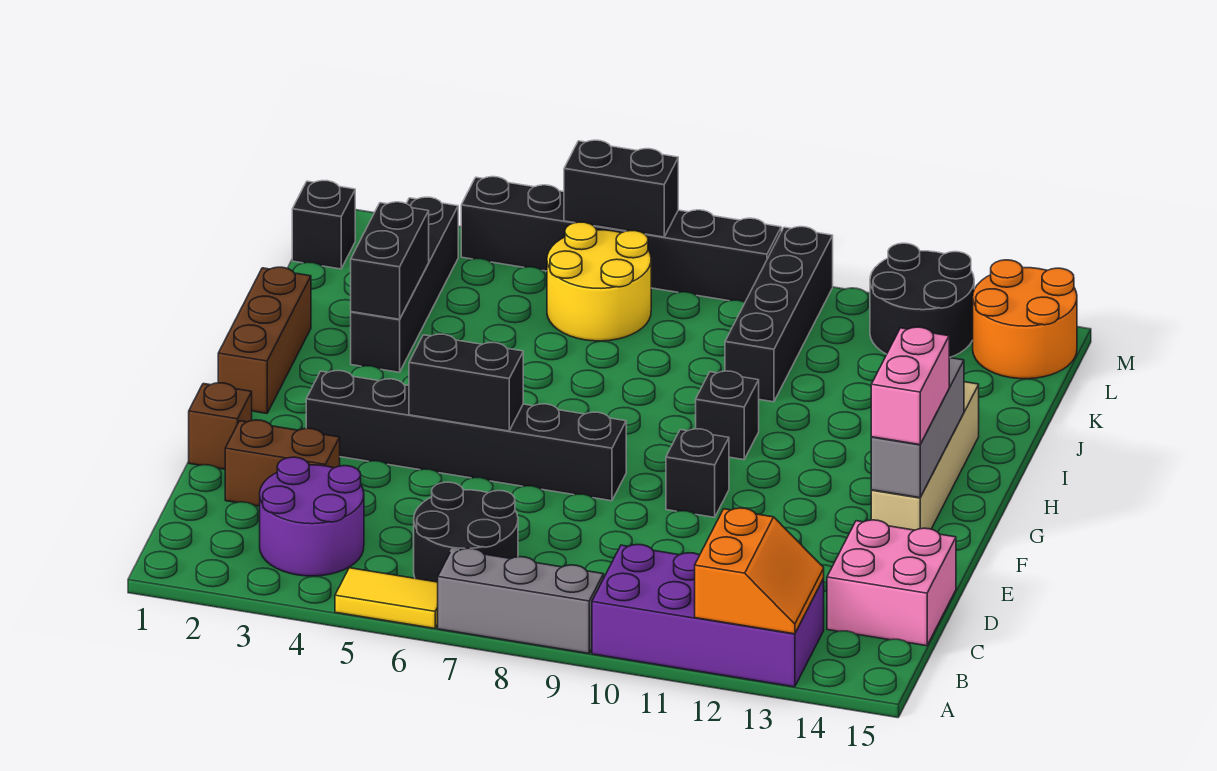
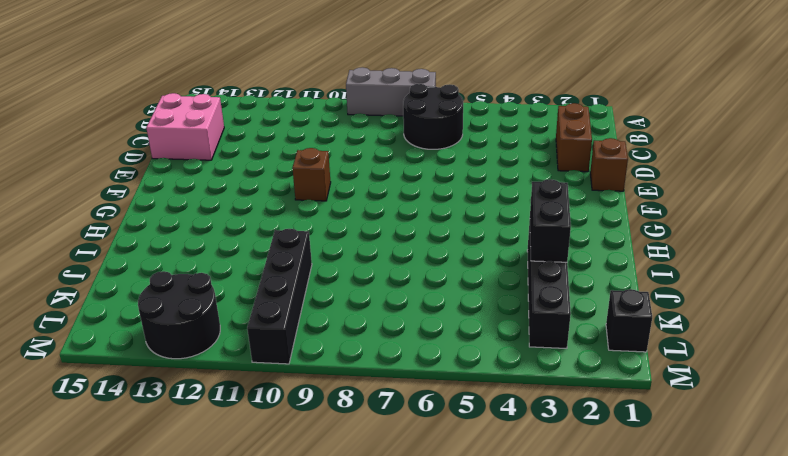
brown 1x2 brick [556,103,592,172] -> brown 1x2 brick turned to [225,420,340,506]
brown 1x1 brick [292,148,331,201] -> black 1x1 brick [666,429,729,517]
none -> yellow 1x2 tile [335,568,438,629]
none -> purple 2x4 brick [592,544,824,687]
none -> purple 2x2 round brick [260,457,364,576]

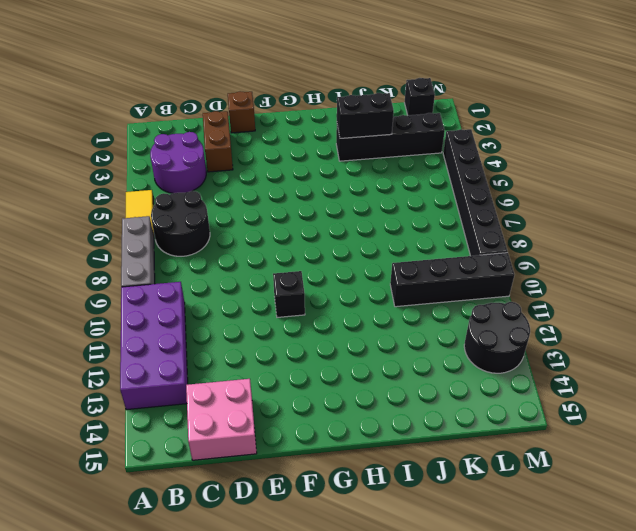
none -> black 1x6 brick [306,371,626,501]
none -> tan 1x4 brick [871,382,979,530]
none -> brown 1x3 brick [218,267,311,413]

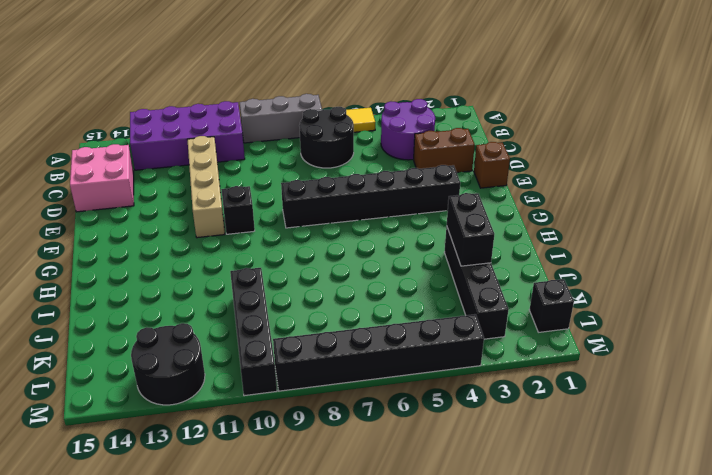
tan 1x4 brick [187,136,225,238] -> tan 1x4 brick moved to [871,382,979,530]
none -> brown 1x3 brick [218,267,311,413]
none -> black 1x1 brick [696,371,759,460]
none -> yellow 2x2 round brick [547,222,651,341]

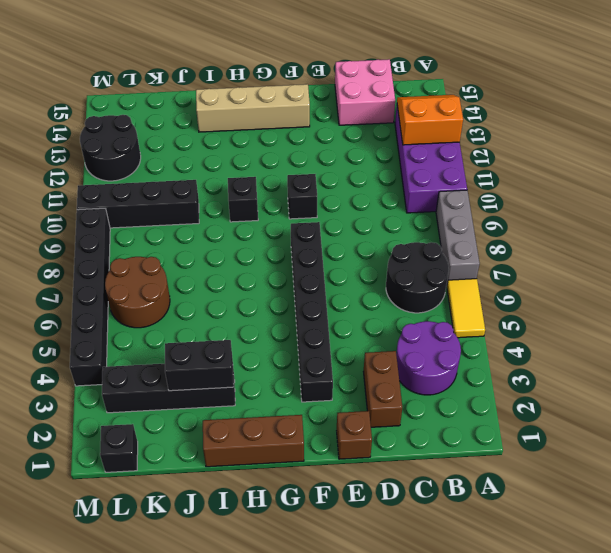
brown 2x2 round brick [105,257,170,328] -> yellow 2x2 round brick [547,222,651,341]
none -> orange 2x2 round brick [973,260,1077,379]
none -> black 1x2 brick [409,334,523,431]
none -> grey 1x3 brick [871,358,964,498]

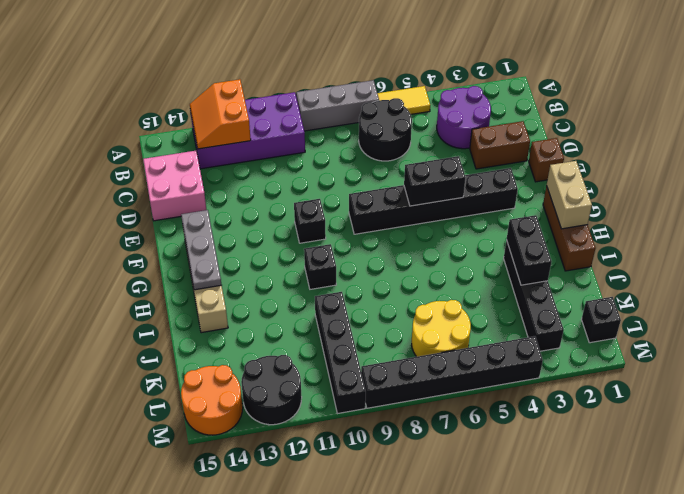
grey 1x3 plate [181,210,221,290] -> grey 1x3 brick [871,358,964,498]
tan 1x2 brick [547,161,592,229] -> none
none -> black 1x2 brick [564,140,678,237]
none -> pink 1x2 brick [871,327,949,445]

